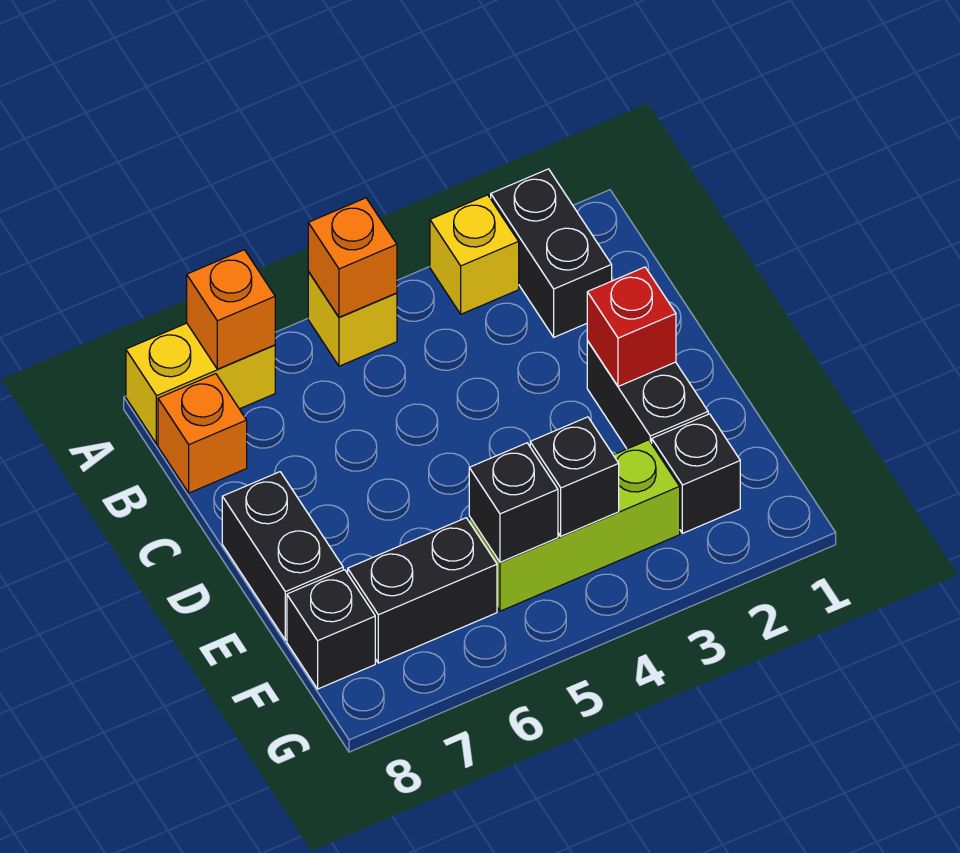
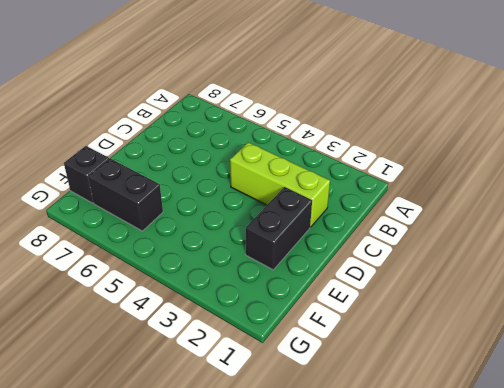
lime 1x3 brick [230,142,330,227] -> lime 1x3 brick moved to [469,440,680,611]
none -> black 1x2 brick [491,169,612,337]
none -> yellow 1x1 brick [430,195,519,314]
none -> yellow 1x1 brick [308,272,397,366]

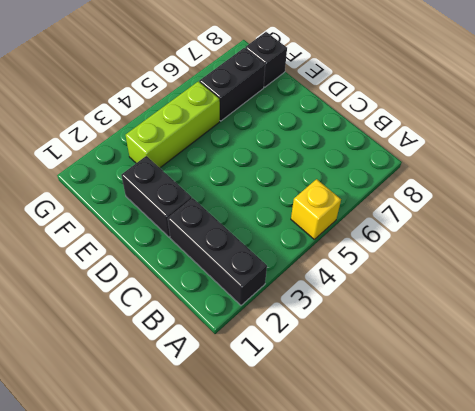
black 1x3 brick [168,198,267,305] -> black 1x2 brick [491,169,612,337]
none -> yellow 1x1 brick [430,195,519,314]
none -> yellow 1x2 brick [126,323,275,444]
none -> orange 1x1 brick [158,374,247,493]

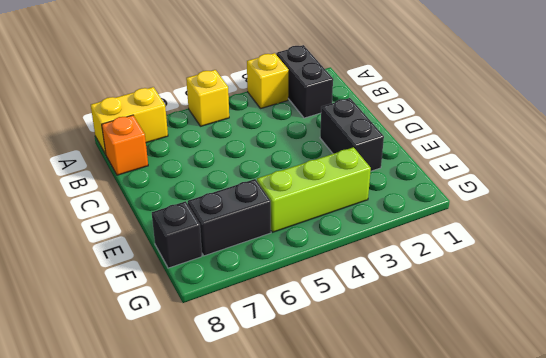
none -> black 1x2 brick [222,472,343,640]
none -> black 1x1 brick [652,414,740,533]
none -> orange 1x1 brick [308,198,397,317]

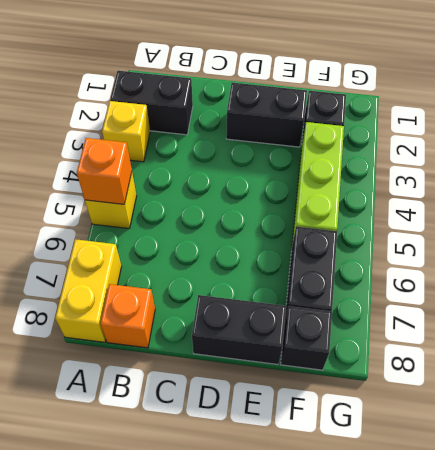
none -> orange 1x1 brick [187,250,275,369]
none -> red 1x1 brick [587,267,676,386]
none -> black 1x1 brick [530,417,619,536]

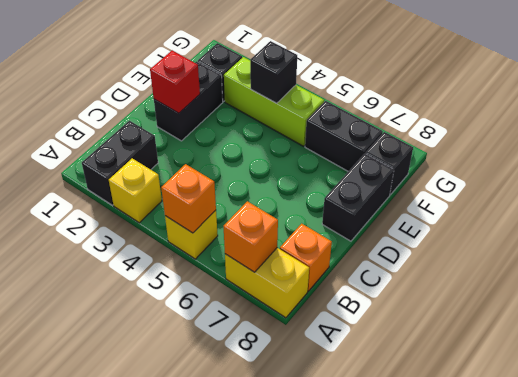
none -> black 1x1 brick [469,443,558,562]

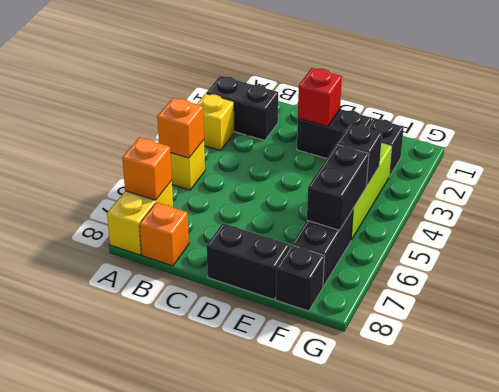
black 1x2 brick [307,144,369,230] -> black 1x1 brick [469,443,558,562]

